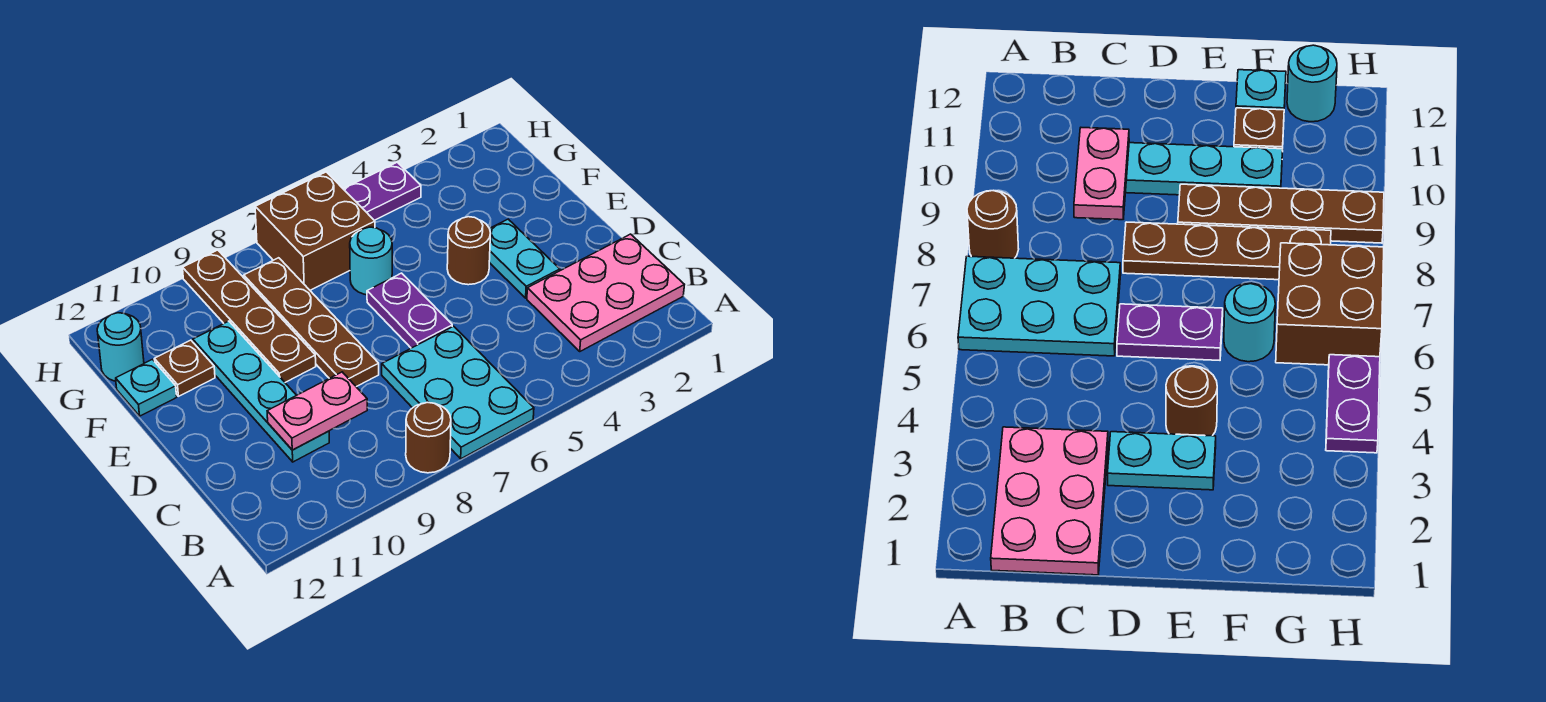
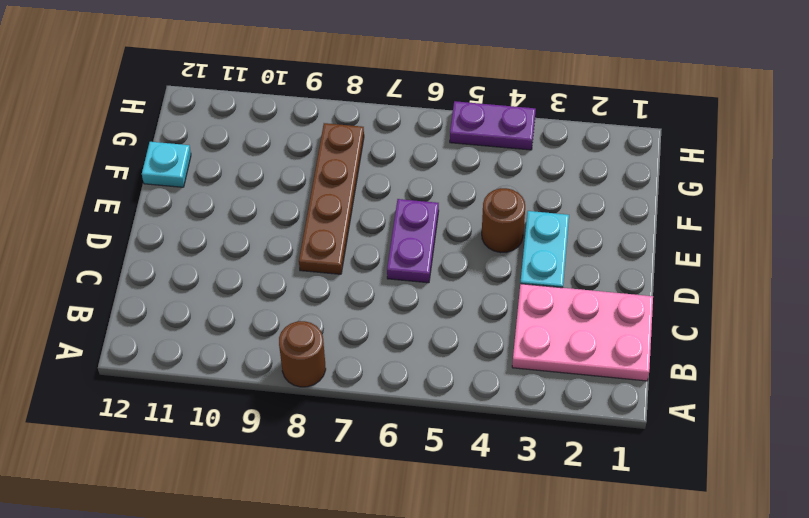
none -> cyan 2x3 plate [382,326,534,459]
none -> cyan 1x4 plate [193,321,329,462]
none -> brown 1x4 plate [183,250,316,382]

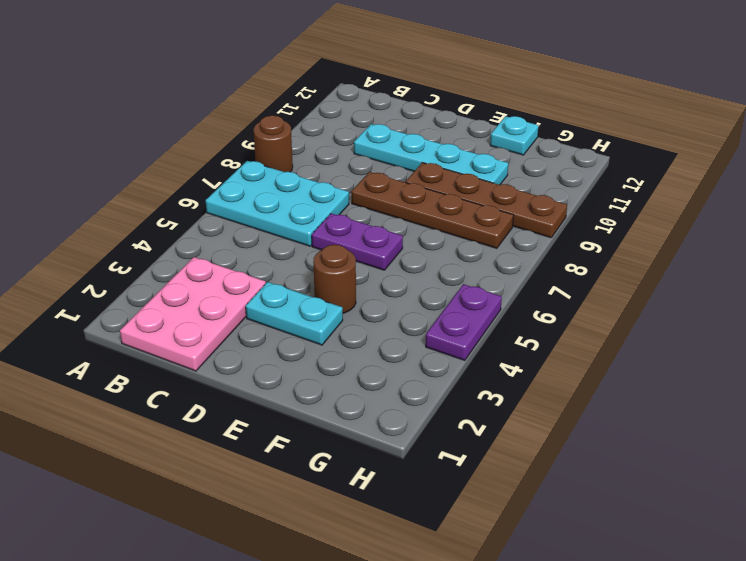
none -> cyan 1x1 round brick [350,227,392,295]
none -> brown 1x1 plate [154,340,215,396]
none -> brown 2x2 brick [255,172,375,290]

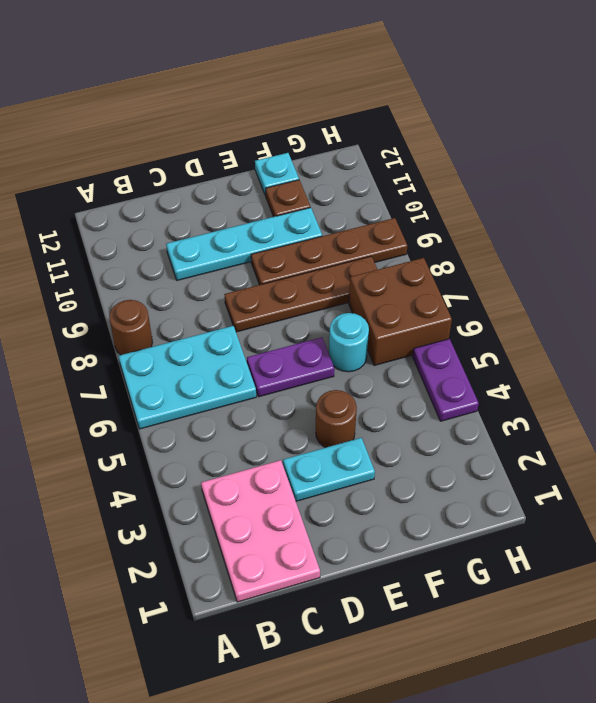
none -> cyan 1x1 round brick [97,313,144,381]
none -> pink 1x2 plate [267,372,367,450]

